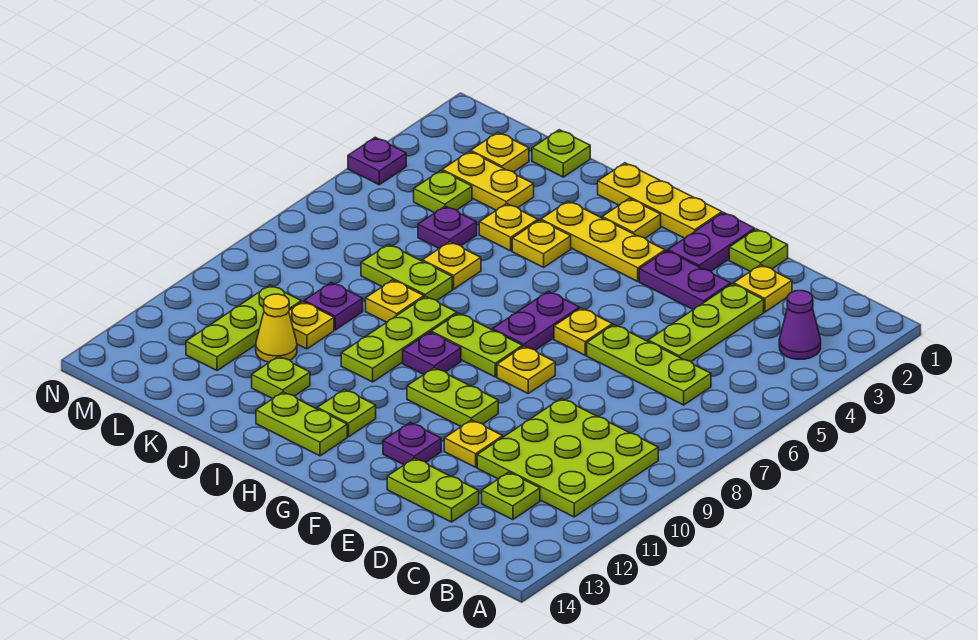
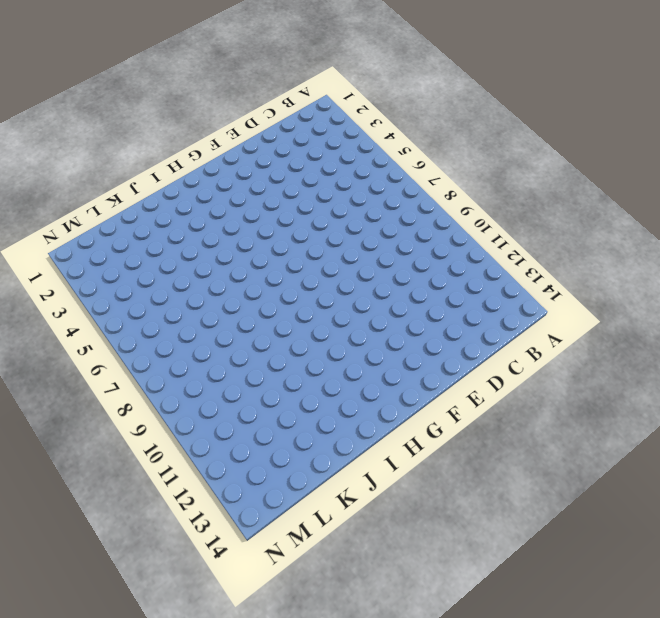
none -> purple 1x1 cone [779,291,821,359]
none -> lime 3x3 plate [477,398,658,517]
none -> lime 1x3 plate [587,325,711,405]
none -> lime 1x1 plate [482,472,540,520]

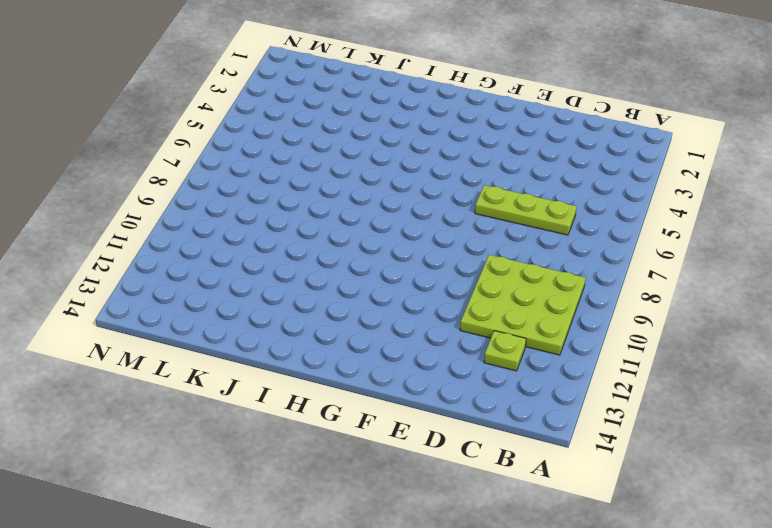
none -> purple 1x1 cone [779,291,821,359]
none -> yellow 1x1 plate [734,265,792,312]
none -> lime 1x3 plate [648,284,764,361]
none -> lime 1x2 plate [387,458,479,522]

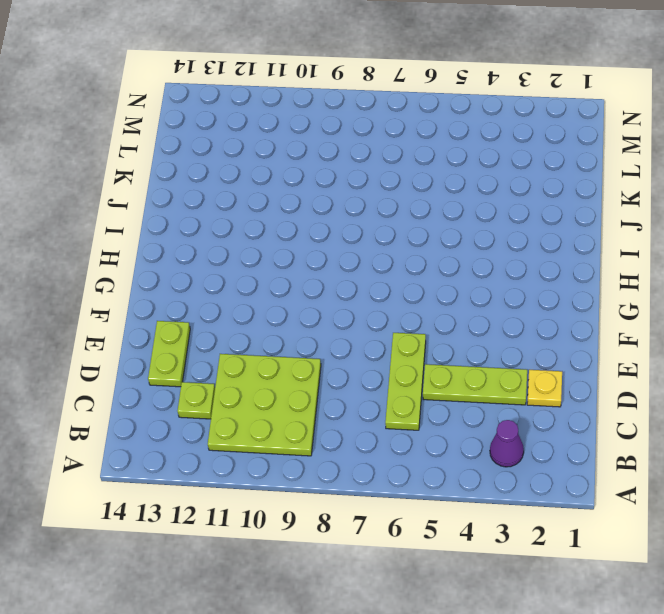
none -> lime 1x1 plate [729,229,788,271]
none -> purple 1x2 plate [639,251,731,310]
none -> yellow 1x1 plate [444,420,503,467]
none -> purple 1x2 plate [668,213,755,271]

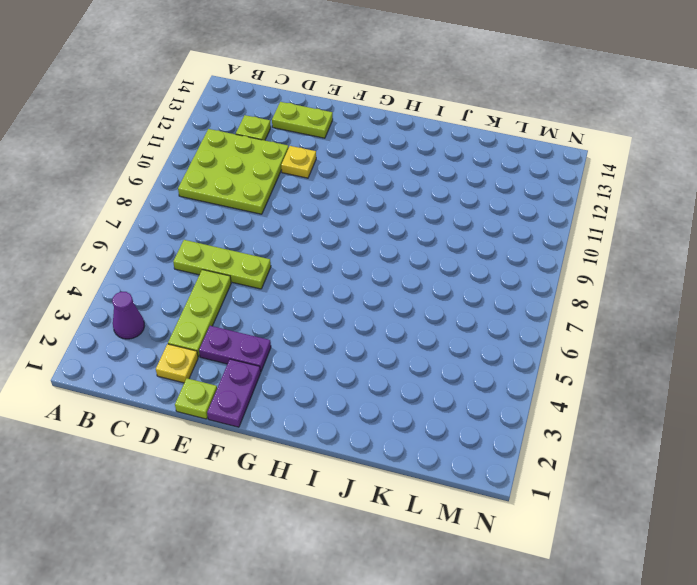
none -> yellow 1x1 plate [554,308,612,355]
none -> yellow 1x1 plate [497,346,555,393]
none -> lime 1x2 plate [407,368,498,427]
none -> purple 1x1 plate [383,423,441,465]

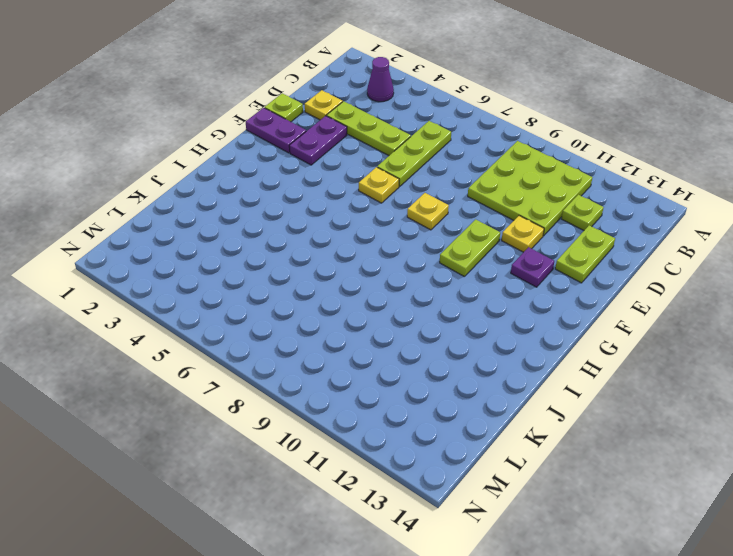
none -> yellow 1x3 plate [598,163,722,238]
none -> yellow 1x3 plate [541,201,665,281]
none -> purple 1x2 plate [493,291,579,350]
none -> lime 1x2 plate [431,313,522,377]

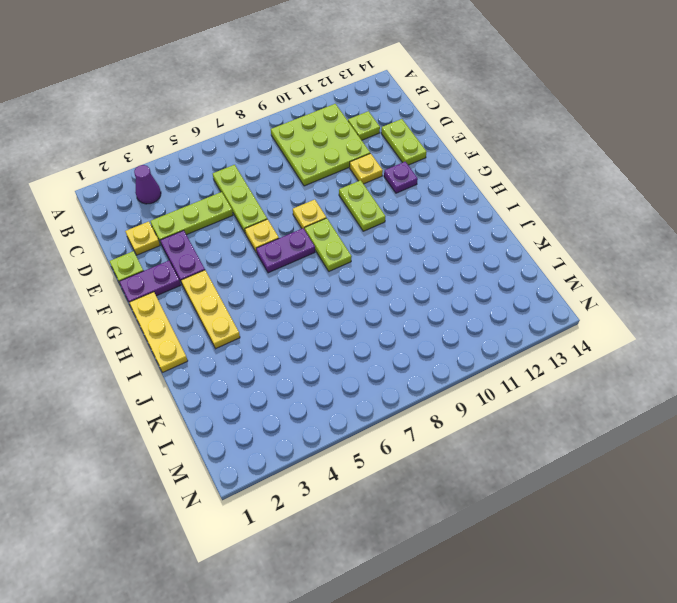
none -> yellow 1x1 plate [602,198,661,238]
none -> purple 1x1 plate [403,332,461,374]
none -> lime 1x1 plate [317,389,376,437]
none -> lime 1x2 plate [256,392,347,456]

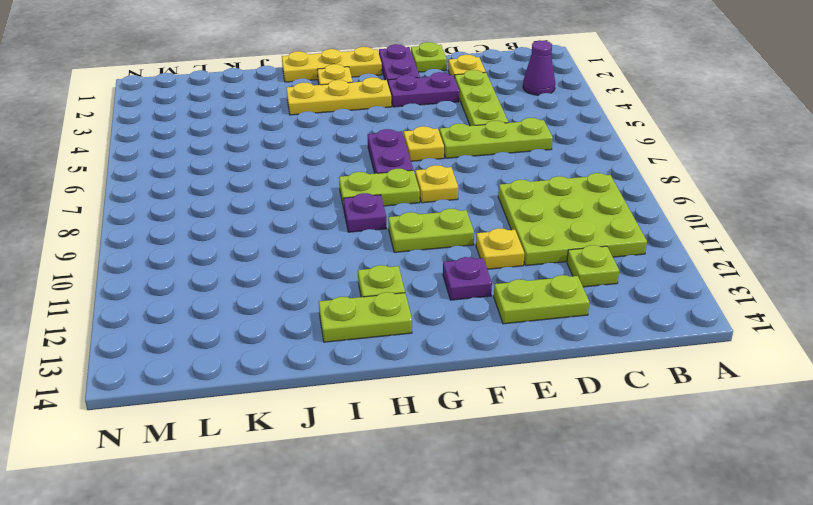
none -> yellow 1x1 plate [512,220,571,267]
none -> lime 1x3 plate [341,296,457,382]
none -> yellow 1x1 plate [479,204,538,251]
none -> yellow 1x1 plate [422,242,481,289]

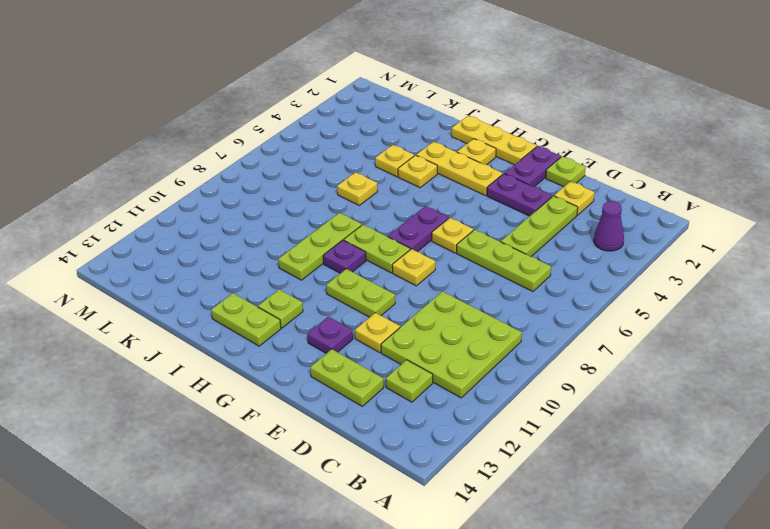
none -> lime 1x2 plate [361,244,452,300]
none -> yellow 1x1 plate [366,280,424,322]
none -> lime 1x1 plate [252,356,310,399]
none -> lime 1x1 plate [532,130,590,177]

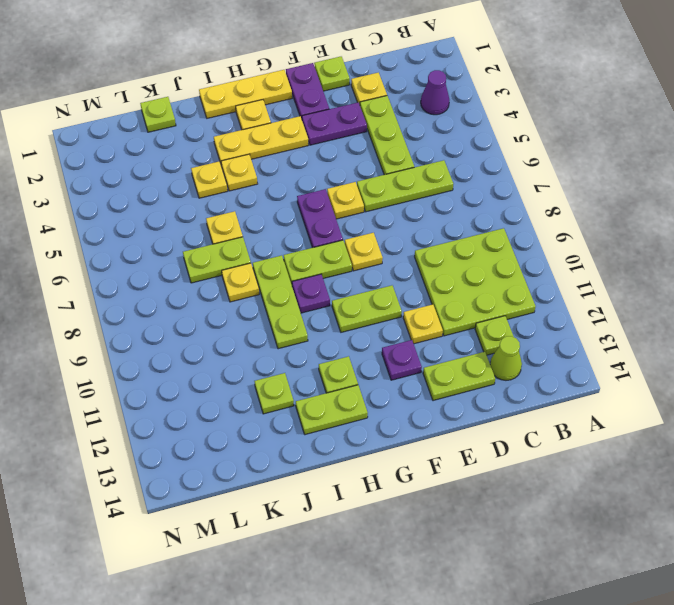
lime 1x1 cone [490,336,522,380] -> none
none -> yellow 1x2 plate [442,151,534,210]
none -> purple 1x1 plate [418,206,477,248]
none -> purple 1x1 plate [304,282,363,330]
none -> yellow 1x1 plate [289,302,334,349]

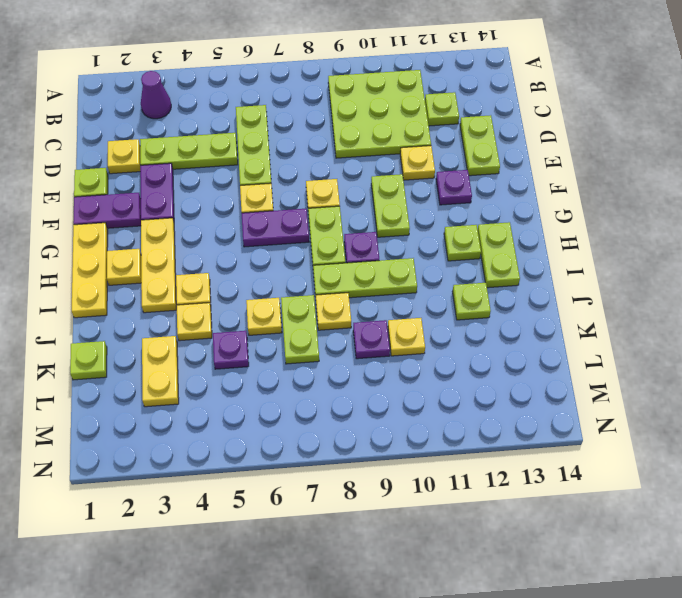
none -> yellow 1x1 cone [256,294,297,362]
none -> yellow 1x1 plate [471,132,529,172]
none -> lime 1x1 plate [414,171,472,213]
none -> lime 1x3 plate [186,285,301,371]

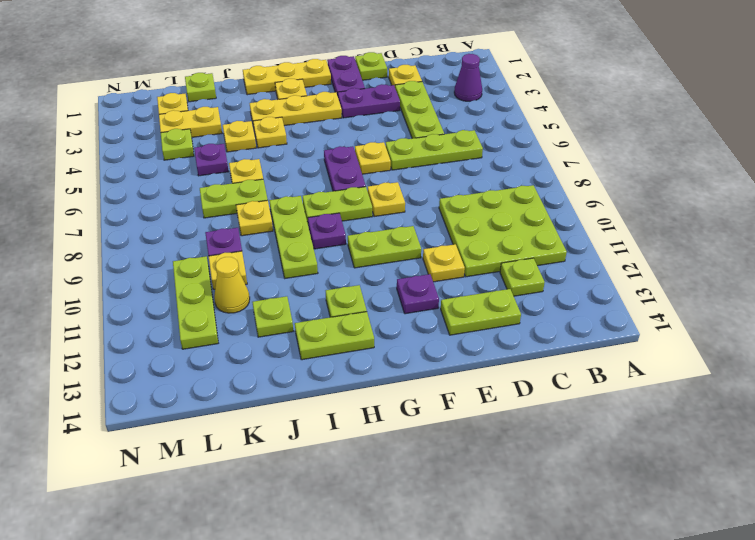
none -> purple 1x1 plate [348,137,406,185]

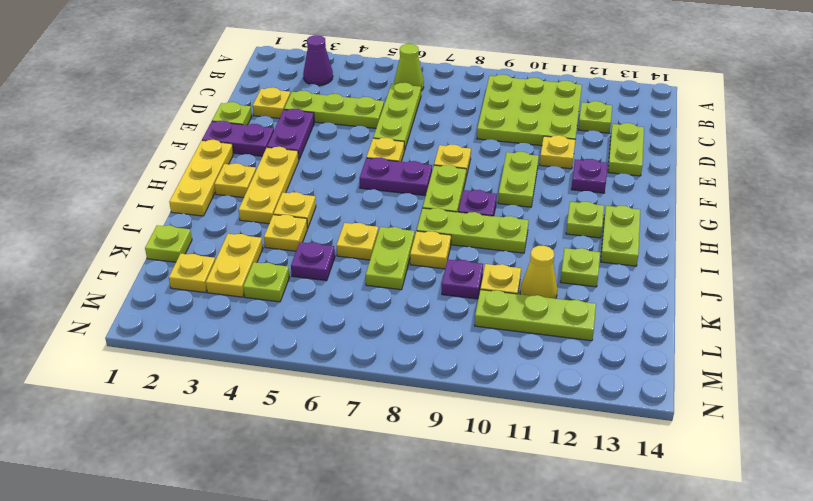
lime 1x1 cone [394,44,424,91] -> none
none -> purple 1x1 plate [348,137,406,185]

